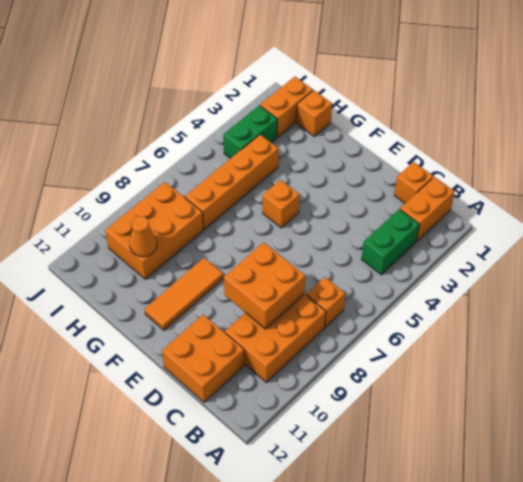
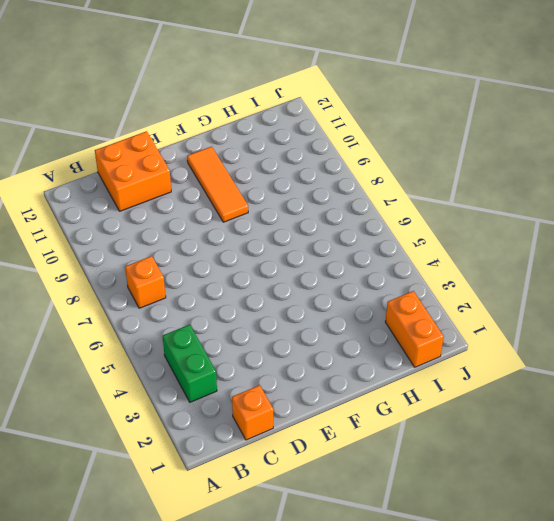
none -> orange 1x2 brick [400,177,455,241]
none -> orange 2x3 brick [225,294,326,382]
none -> orange 1x1 brick [263,180,300,228]

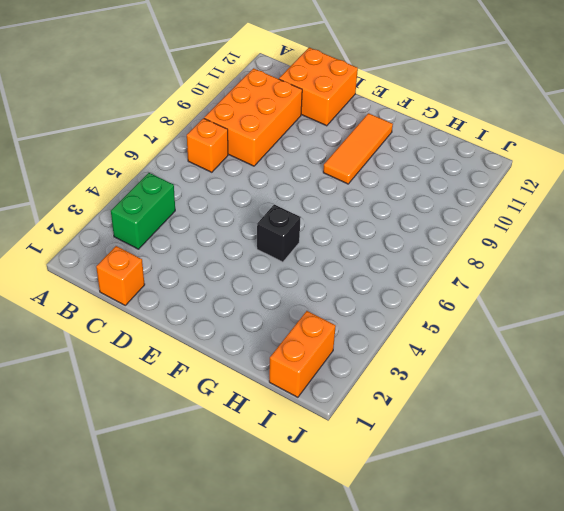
black 1x1 brick [257,204,301,262] -> orange 1x1 brick [263,180,300,228]
none -> orange 1x2 brick [400,177,455,241]
none -> orange 1x1 brick [296,90,332,136]
none -> orange 1x4 brick [185,135,278,229]

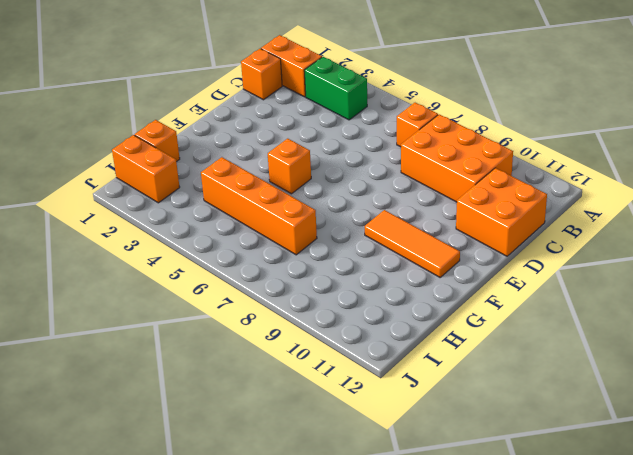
none -> orange 2x3 brick [105,182,204,279]
none -> green 1x2 brick [223,105,277,159]
none -> orange 2x2 brick [224,242,305,329]

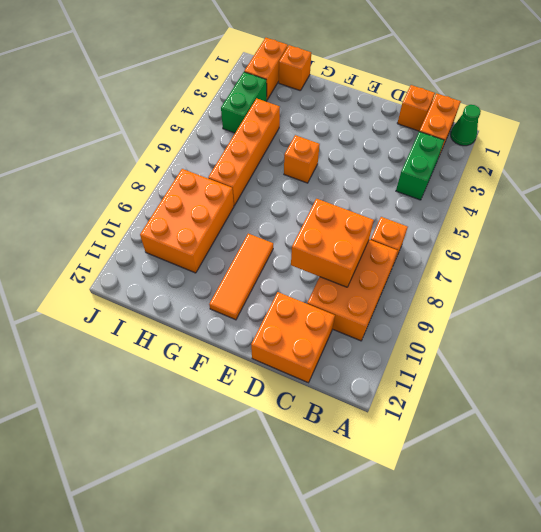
green 1x1 cone [450,105,481,146] -> none
none -> orange 1x1 cone [130,216,157,257]

